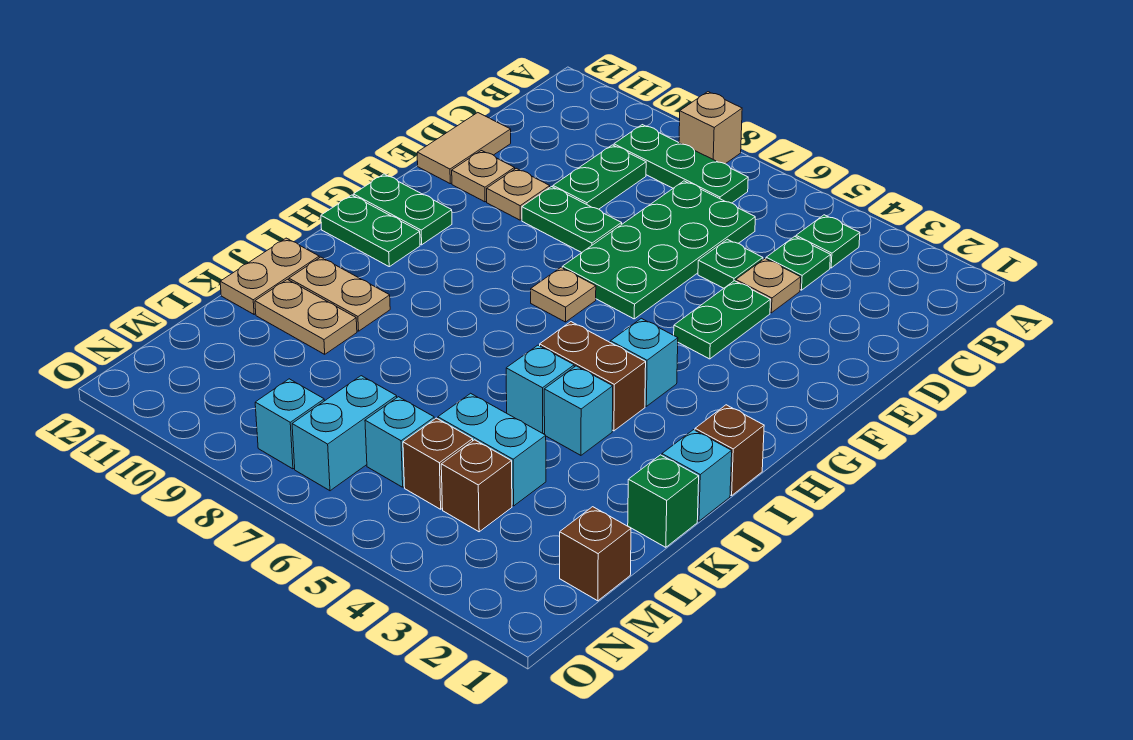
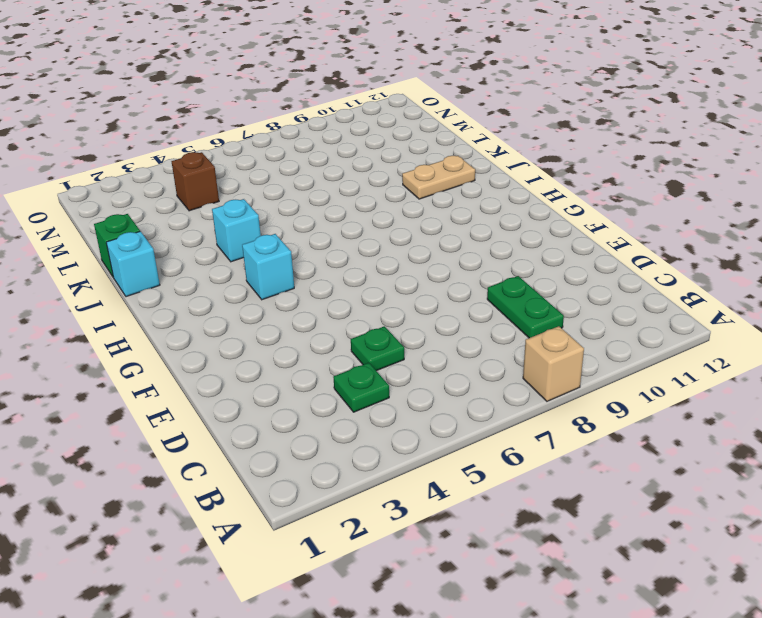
none -> green 1x1 plate [796,215,860,268]
none -> green 1x3 plate [614,125,748,203]
none -> green 2x4 plate [562,181,755,319]
none -> tan 1x1 plate [736,259,801,313]

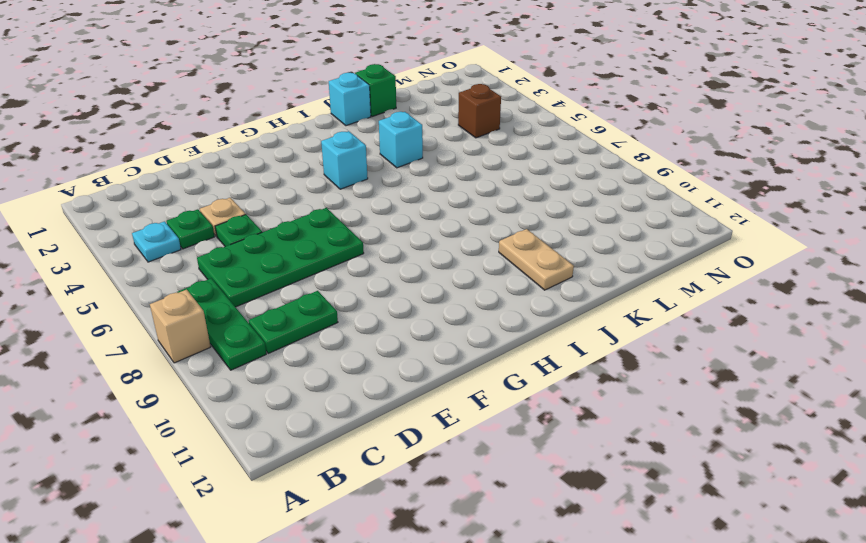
cyan 1x1 plate [132,221,181,262] -> green 1x1 plate [796,215,860,268]
none -> tan 1x2 tile [417,113,511,184]
none -> green 1x2 plate [674,281,770,359]
none -> green 1x2 plate [522,187,622,253]
none -> tan 1x1 plate [487,168,550,220]

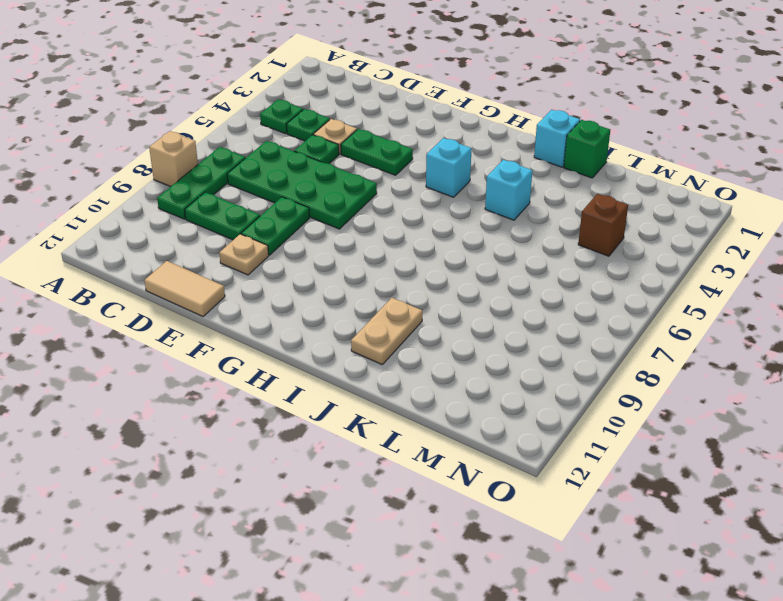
none -> tan 1x1 plate [452,151,515,202]
none -> tan 1x1 plate [531,268,596,322]
none -> green 1x2 plate [353,174,452,245]
none -> green 1x2 plate [321,195,420,267]

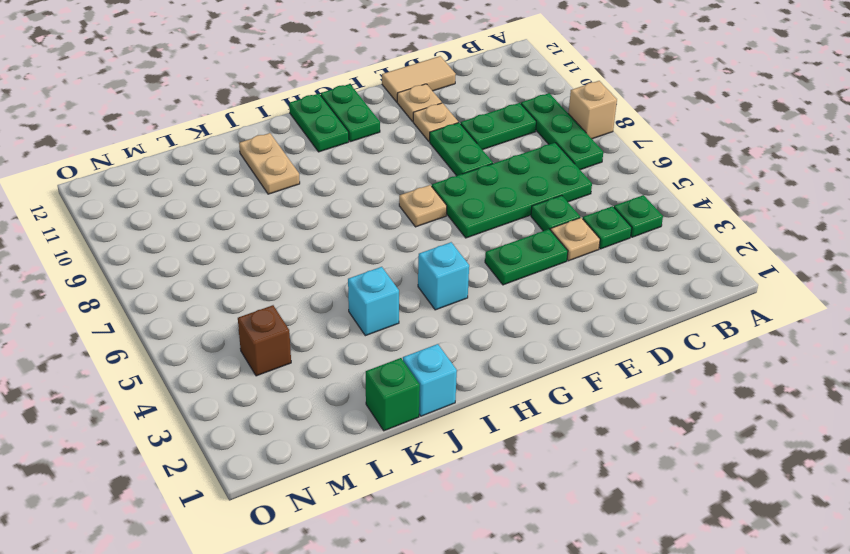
none -> brown 1x1 brick [695,405,764,496]
none -> brown 1x2 brick [540,322,646,431]
none -> cyan 1x1 brick [506,345,574,434]
none -> tan 1x2 plate [220,238,319,314]

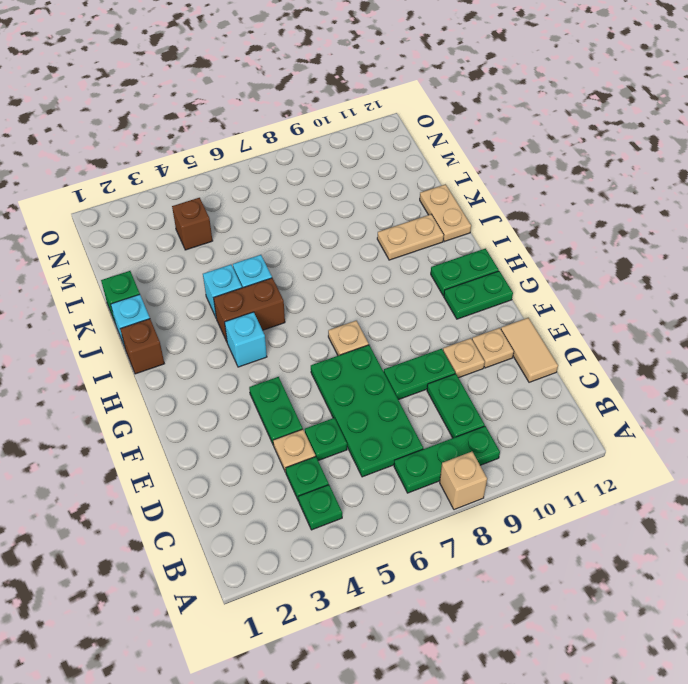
none -> tan 1x2 plate [255,279,357,354]
none -> cyan 1x2 brick [438,393,546,506]
none -> brown 1x1 brick [560,507,631,601]
none -> brown 1x1 brick [403,418,473,509]

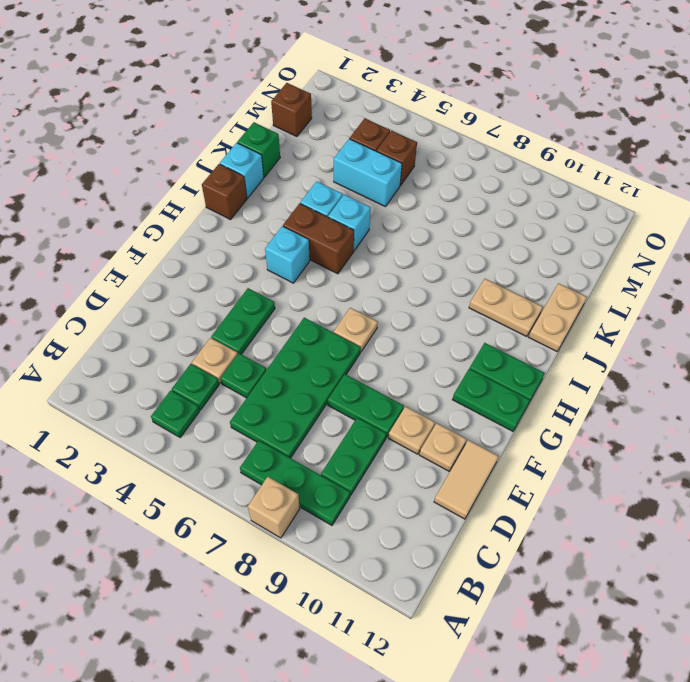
none -> tan 1x2 plate [255,279,357,354]
none -> cyan 1x1 brick [365,397,434,487]
none -> cyan 1x2 brick [292,376,397,491]
none -> cyan 1x1 brick [255,379,324,469]

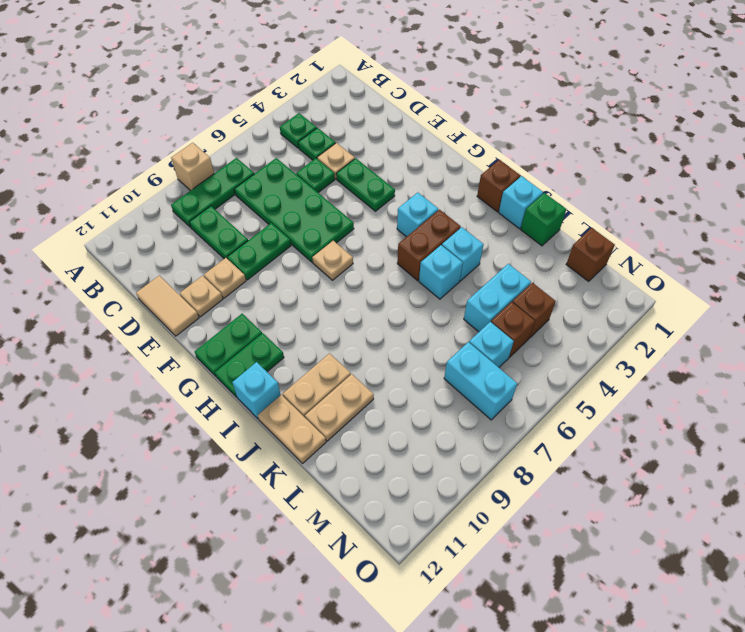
cyan 1x1 brick [232,362,281,419] -> cyan 1x1 brick moved to [255,379,324,469]

